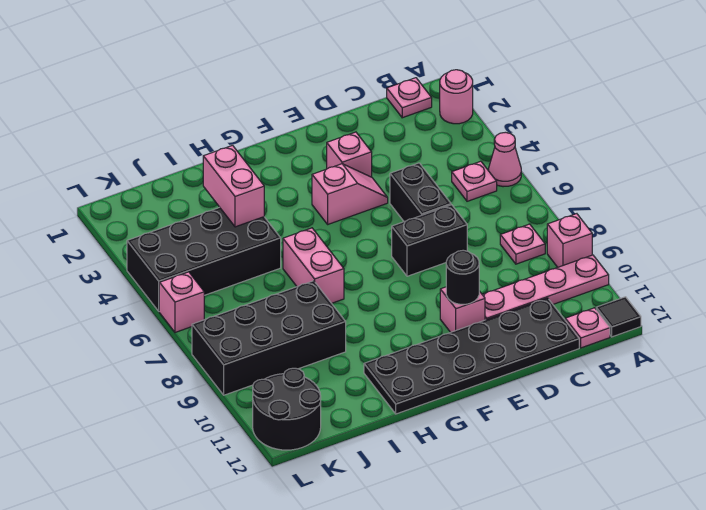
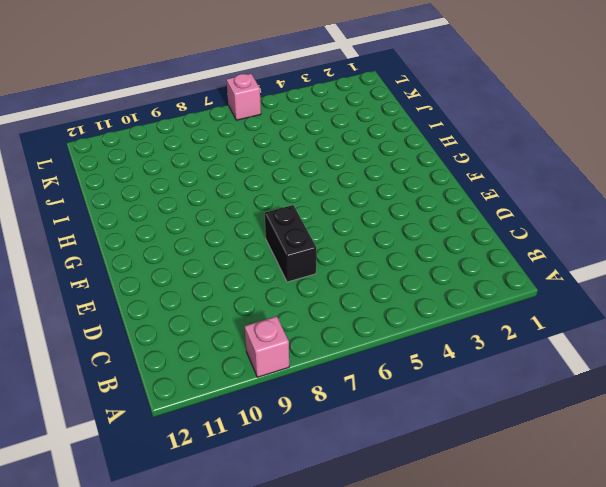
none -> pink 1x1 round brick [440,70,473,124]
none -> pink 1x1 cone [489,132,521,187]
none -> pink 1x4 plate [482,255,609,320]

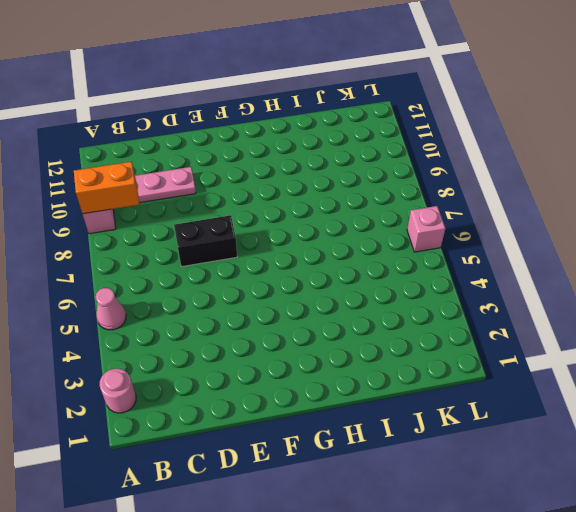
orange 1x2 brick [74,162,139,214] -> none
none -> black 1x1 tile [596,297,641,337]
none -> pink 1x1 plate [387,78,432,118]
none -> pink 1x1 plate [452,161,497,201]

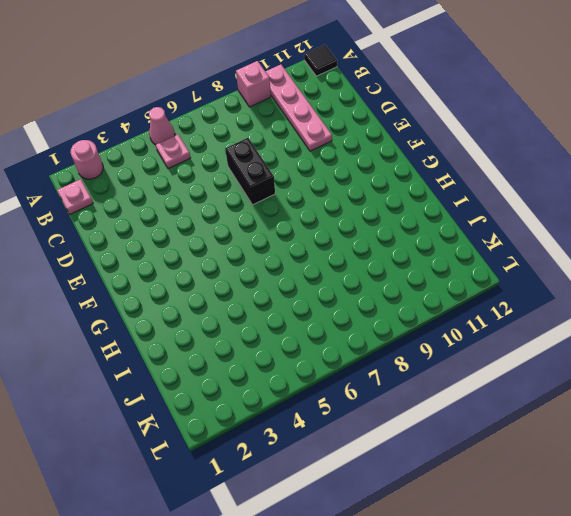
none -> pink 1x1 plate [500,224,545,264]
none -> pink 1x1 plate [565,308,610,348]
none -> black 2x6 plate [364,298,579,414]

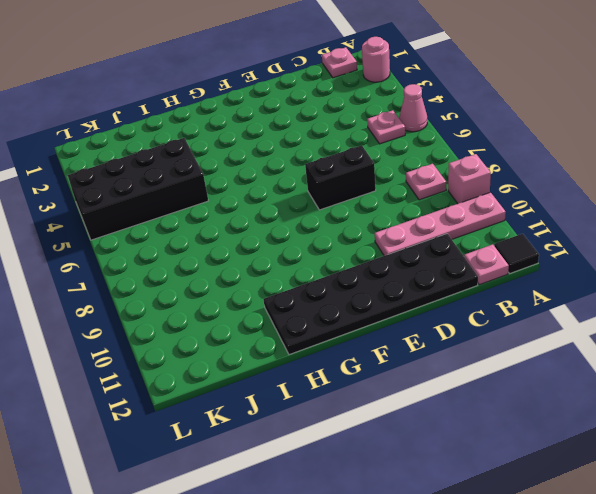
none -> black 1x2 brick [390,163,451,222]
none -> pink 1x1 brick [327,132,372,177]
none -> pink 1x2 slope [312,164,388,224]

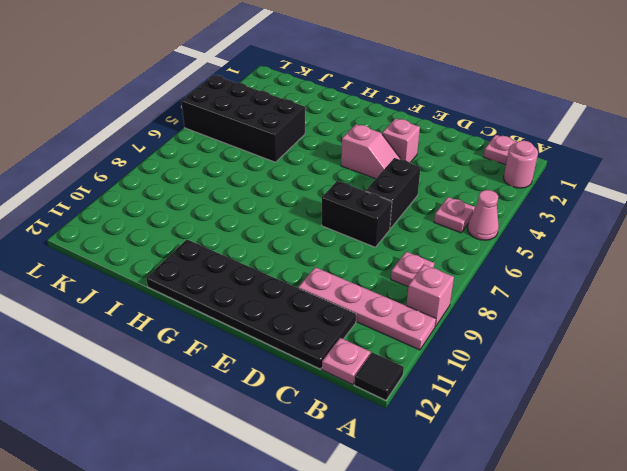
none -> pink 1x1 brick [440,287,485,332]
none -> pink 1x2 brick [283,228,344,303]
none -> black 2x4 brick [192,281,346,395]

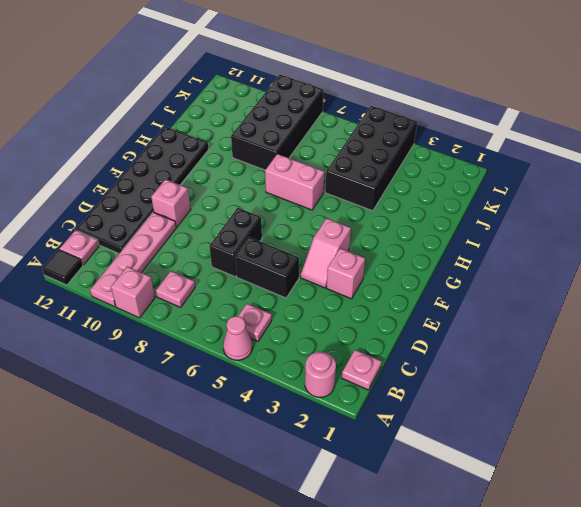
none -> black 2x2 round brick [253,368,321,450]
none -> pink 1x1 brick [159,272,204,332]
none -> black 1x1 round brick [446,250,479,304]

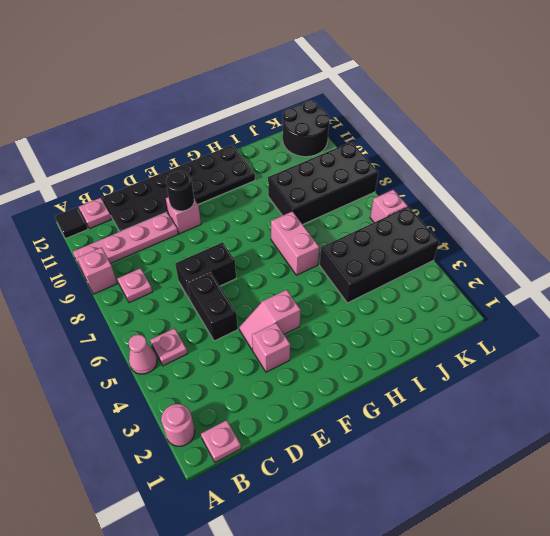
none -> pink 1x2 brick [203,145,264,227]

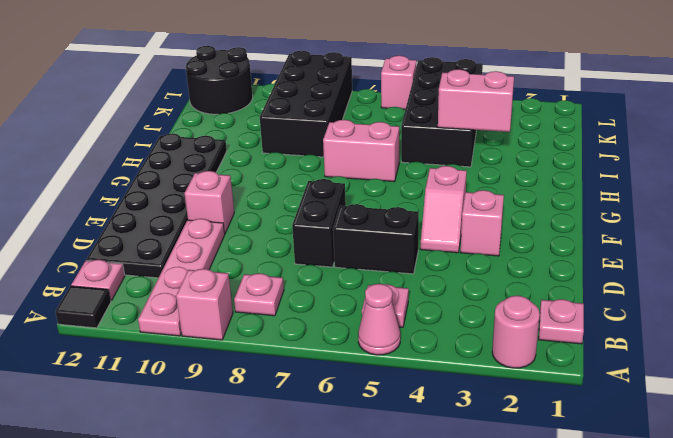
none -> black 1x1 round brick [446,250,479,304]

